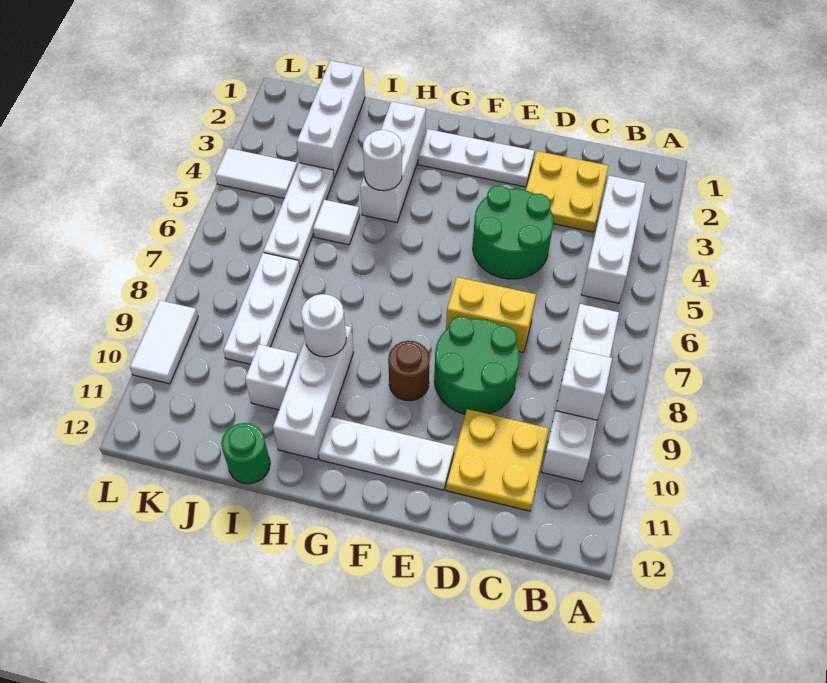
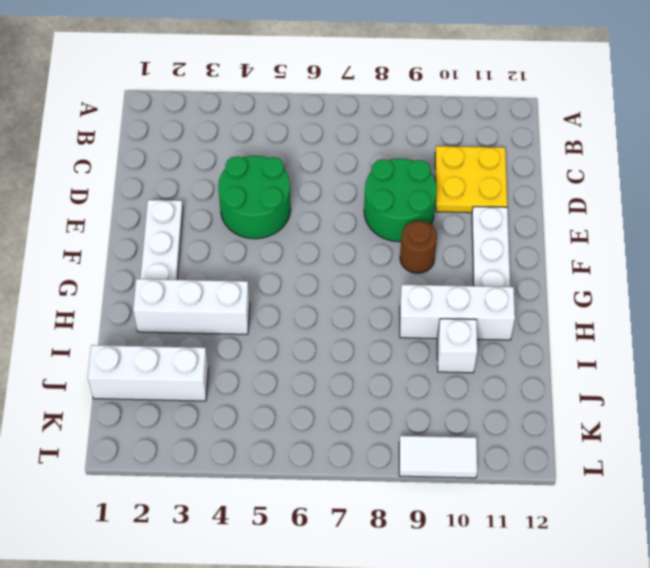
none -> white 1x3 brick [582,176,646,303]
none -> white 1x4 brick [542,304,619,482]
none -> yellow 2x2 plate [526,151,609,232]

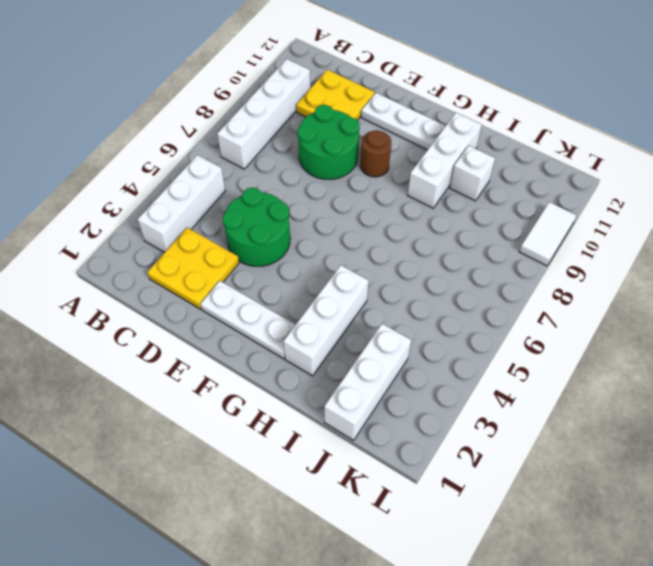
none -> yellow 1x2 brick [446,277,536,353]
none -> white 1x1 tile [313,200,360,245]
none -> green 1x1 round brick [221,423,270,484]

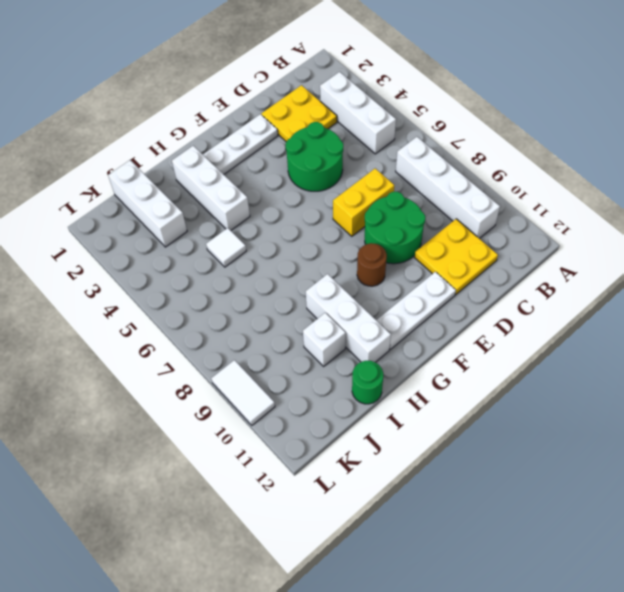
none -> white 1x3 plate [263,163,334,267]
none -> white 1x3 plate [223,253,300,364]
none -> white 1x2 tile [215,148,298,198]

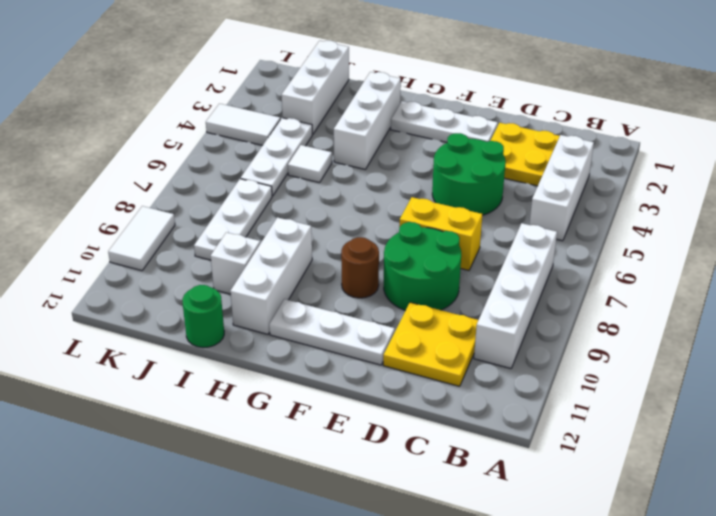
none -> white 1x1 brick [555,348,612,420]
none -> white 1x1 round brick [363,130,402,191]
none -> white 1x1 round brick [301,294,346,357]

